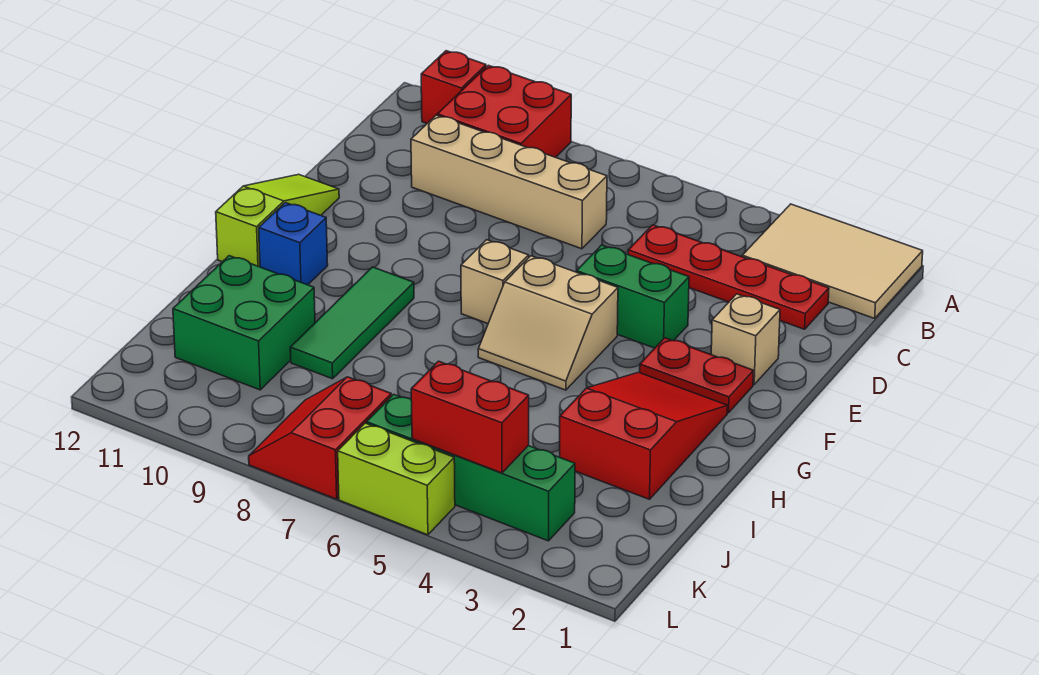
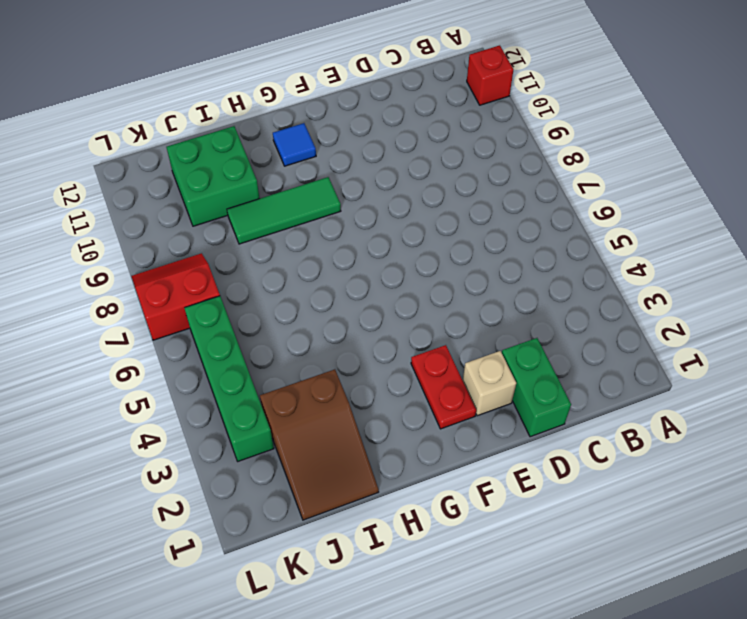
green 1x2 brick [502,338,571,437] -> green 1x2 brick moved to [577,245,689,348]
blue 1x1 tile [273,123,316,166] -> blue 1x1 brick [259,203,328,285]
brown 2x3 slope [260,369,379,520] -> red 2x3 slope [560,372,728,499]
none -> tan 2x3 tile [742,204,923,318]
none -> red 2x2 brick [437,65,571,157]
none -> red 1x4 plate [628,225,829,329]

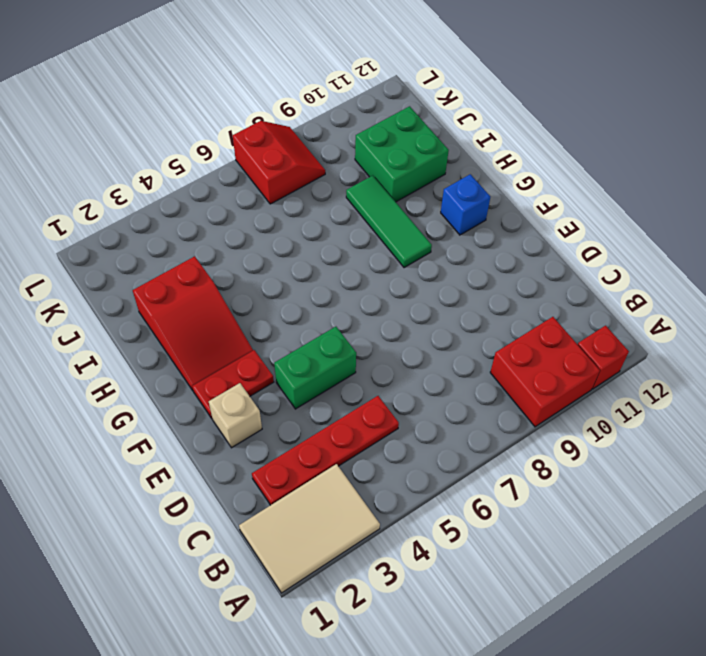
none -> tan 1x4 brick [411,115,607,249]
none -> lime 1x3 slope [216,174,339,267]
none -> tan 2x2 slope [478,256,618,390]

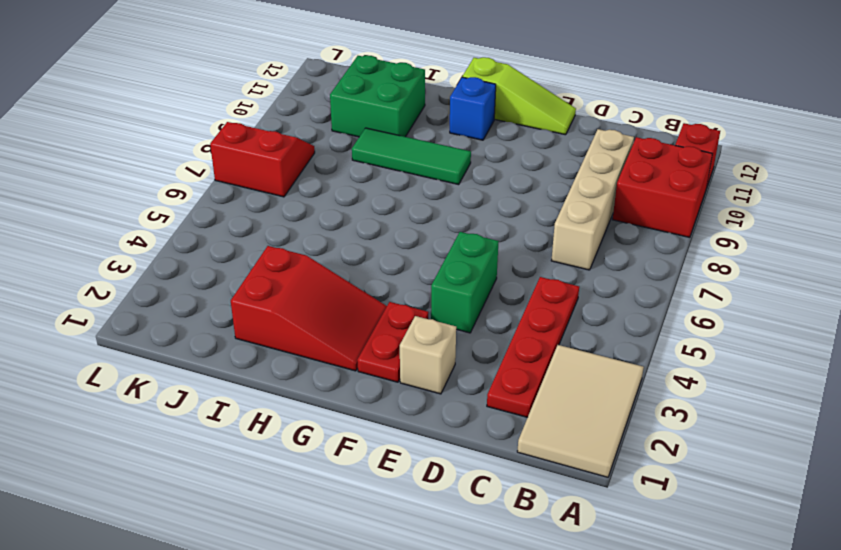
none -> tan 2x2 slope [478,256,618,390]
none -> tan 1x1 brick [461,240,529,324]
none -> green 1x4 brick [366,394,575,541]

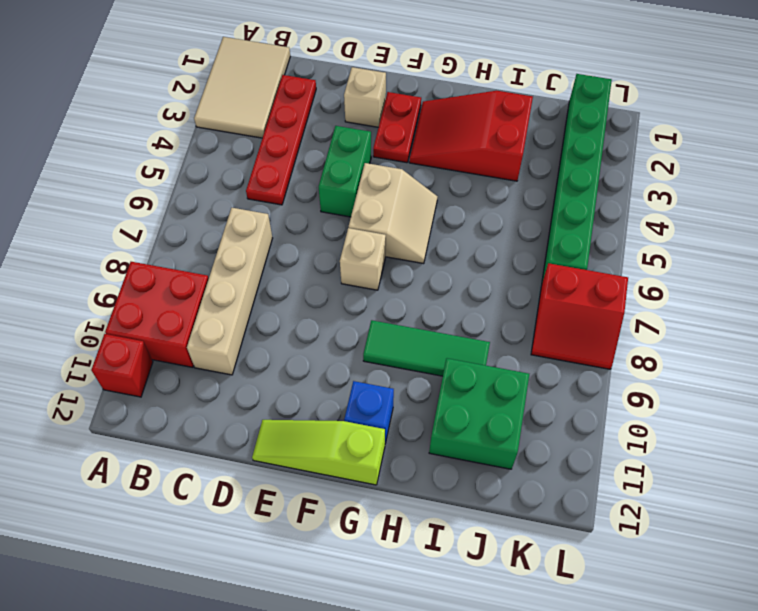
green 1x6 brick [542,74,612,282] -> green 1x4 brick [366,394,575,541]
none -> lime 1x2 brick [338,423,455,535]
none -> red 1x2 brick [411,361,529,473]

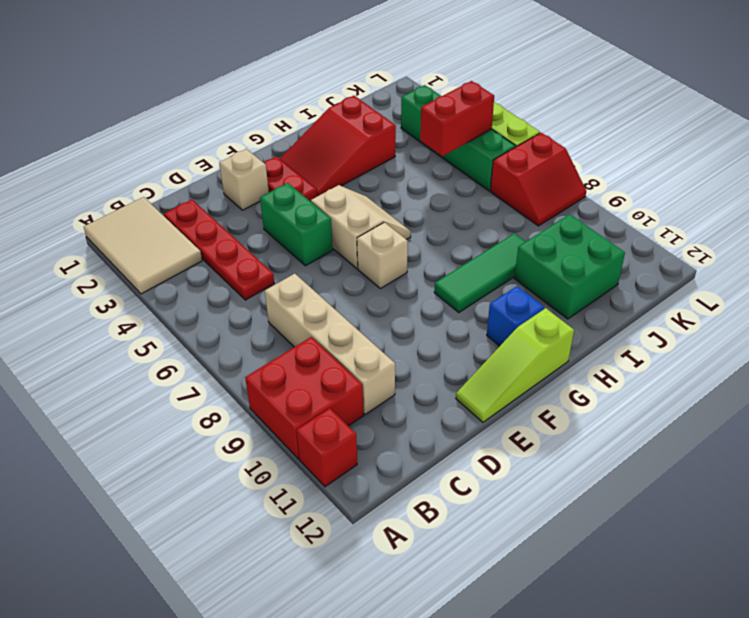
red 1x2 brick [420,81,494,156] -> red 1x2 brick turned to [411,361,529,473]

